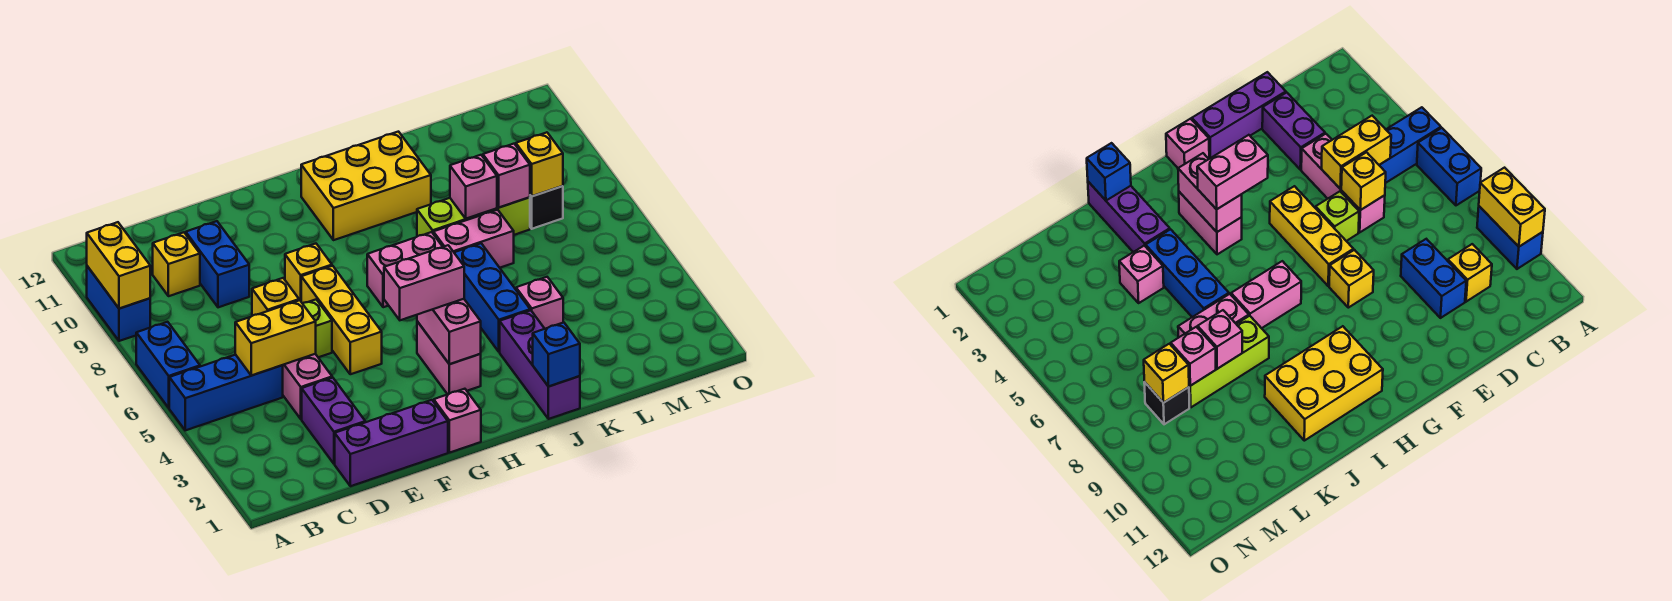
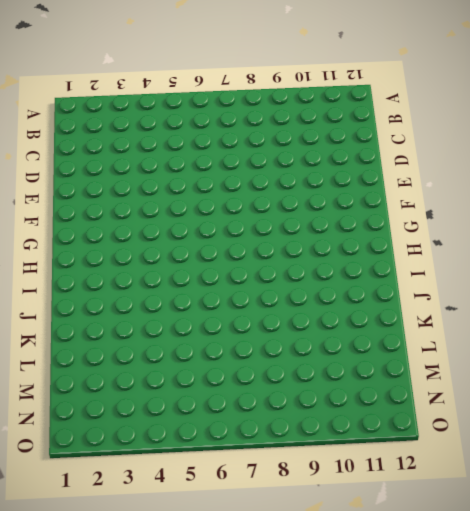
none -> blue 1x3 brick [169,355,283,430]
none -> blue 1x2 brick [136,322,200,408]
none -> blue 1x2 brick [87,266,150,341]
none -> yellow 1x1 brick [153,232,200,296]

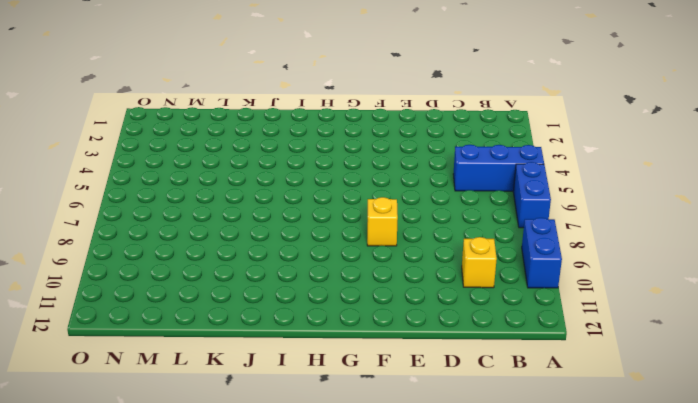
none -> purple 1x3 brick [335,400,448,486]
none -> purple 1x2 brick [302,378,365,464]
none -> pink 1x3 brick [283,354,332,419]
none -> blue 1x2 brick [186,221,249,307]

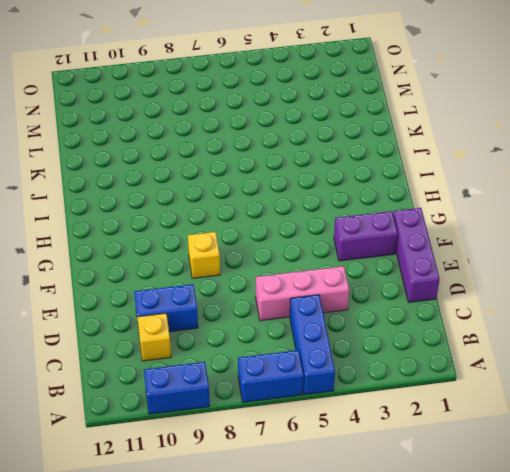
purple 1x2 brick [334,211,398,261] -> purple 1x2 brick moved to [302,378,365,464]
none -> lime 1x1 brick [302,300,332,357]
none -> yellow 1x3 brick [301,266,382,374]
none -> pink 1x1 brick [434,389,481,453]
none -> pink 1x2 brick [417,321,481,394]

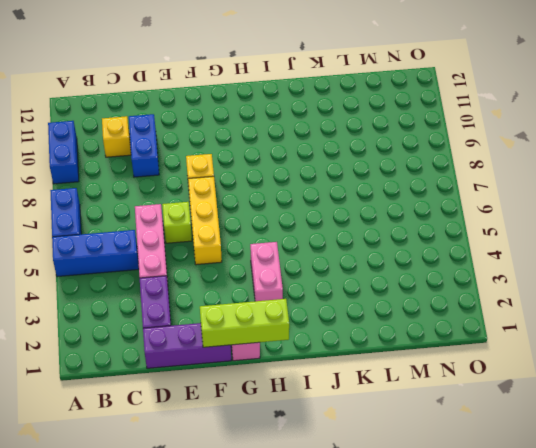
lime 1x3 brick [200,299,289,347] -> lime 1x3 brick moved to [417,197,530,236]
none -> pink 1x2 brick [367,232,443,307]
none -> yellow 2x3 brick [301,132,431,240]
none -> purple 1x3 brick [500,310,580,419]
none -> blue 1x3 brick [454,243,530,352]

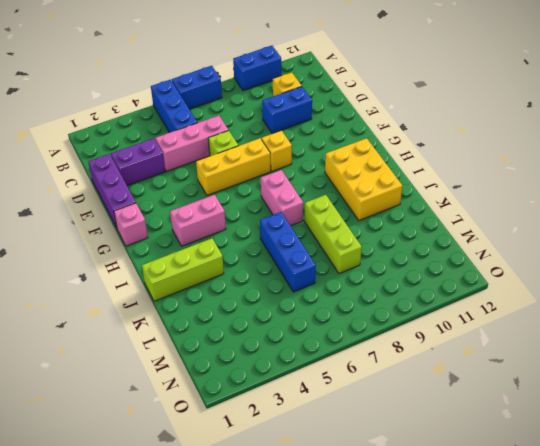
lime 1x3 brick [142,238,224,301] -> purple 1x3 brick [500,310,580,419]
blue 1x3 brick [260,212,316,292] -> blue 1x3 brick turned to [454,243,530,352]
none -> pink 1x2 brick [433,210,514,268]
none -> pink 1x1 brick [516,277,563,329]
none -> black 1x1 brick [530,186,563,229]
none -> yellow 1x2 brick [87,222,150,309]

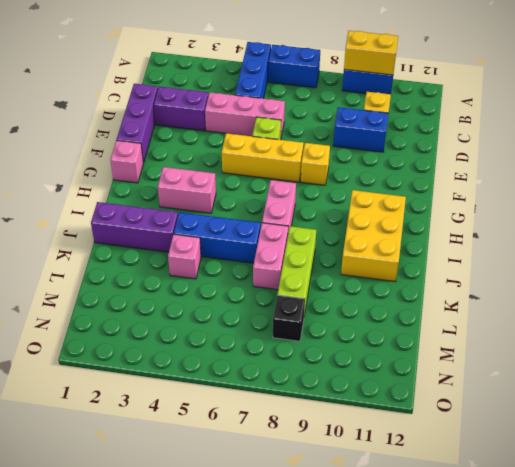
none -> yellow 1x2 brick [235,300,316,376]
none -> yellow 1x1 brick [252,278,299,316]
none -> pink 1x2 brick [417,299,481,364]
none -> blue 1x1 brick [533,322,580,387]

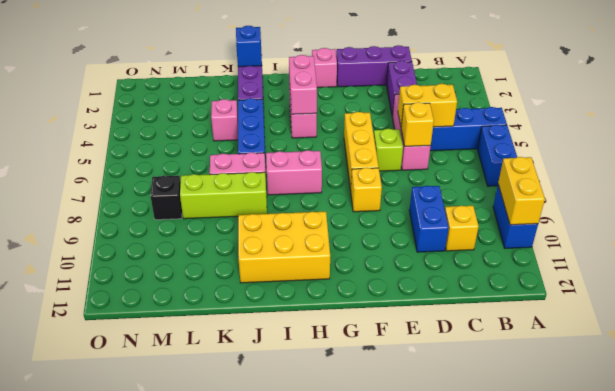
none -> pink 1x1 brick [450,155,497,219]
none -> pink 1x1 brick [483,144,530,207]
none -> yellow 1x1 brick [516,132,563,196]
none -> pink 1x2 brick [384,245,464,320]

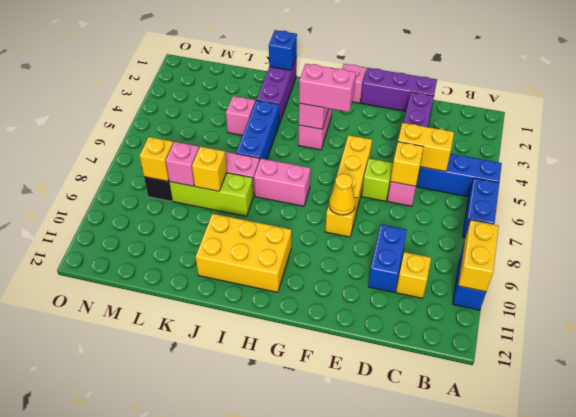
yellow 1x1 cone [329,174,355,215] -> none
yellow 1x1 brick [192,147,227,191] -> pink 1x1 brick [450,155,497,219]

